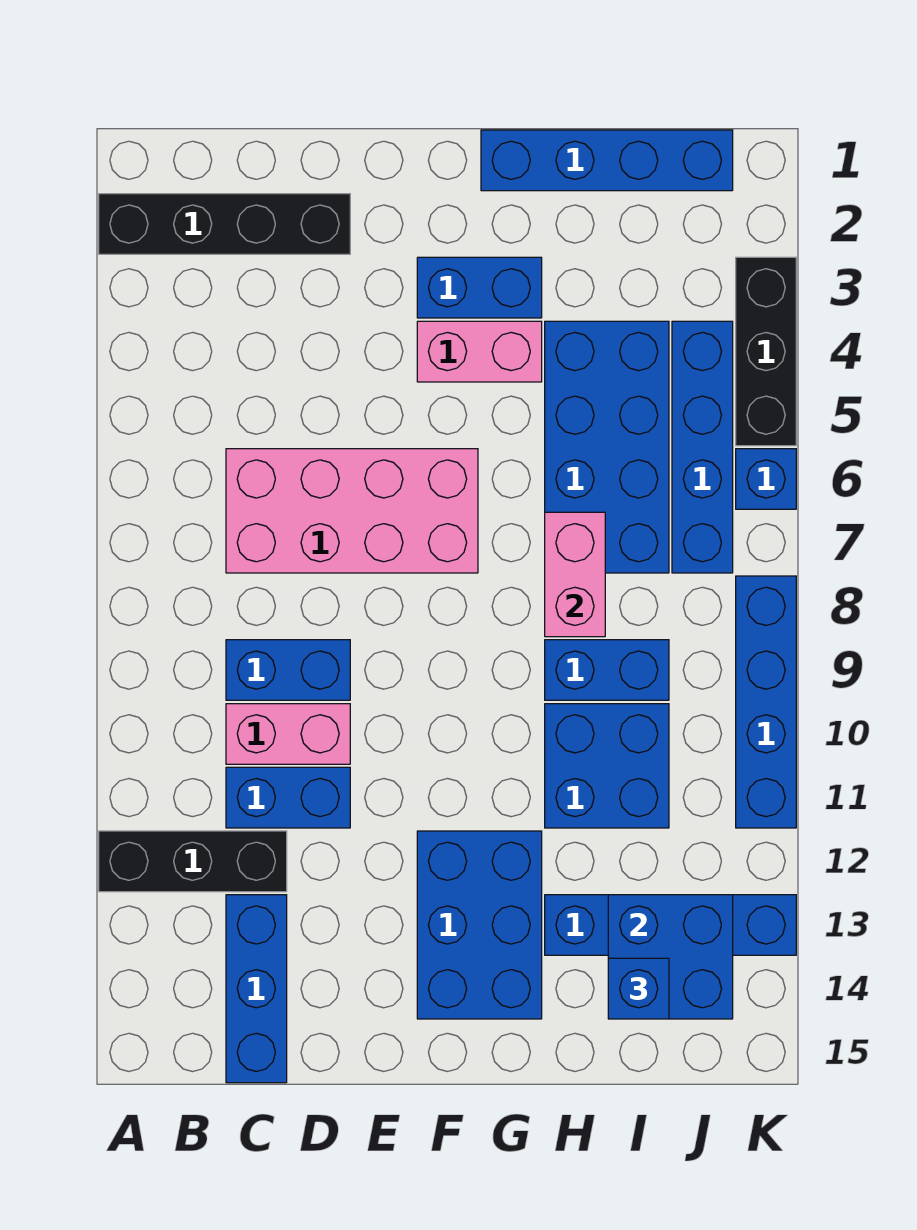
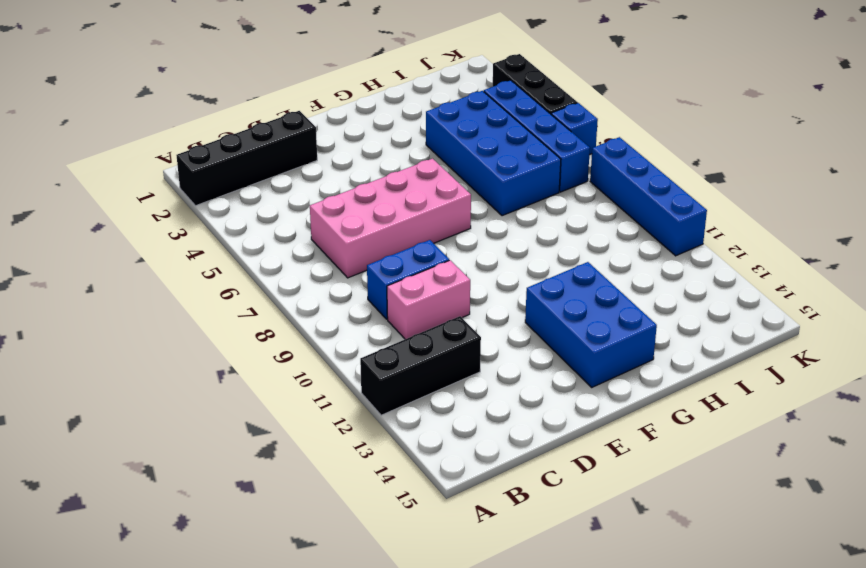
none -> blue 1x2 brick [226,767,350,828]
none -> blue 1x3 brick [226,895,287,1083]
none -> blue 1x2 brick [417,257,542,318]

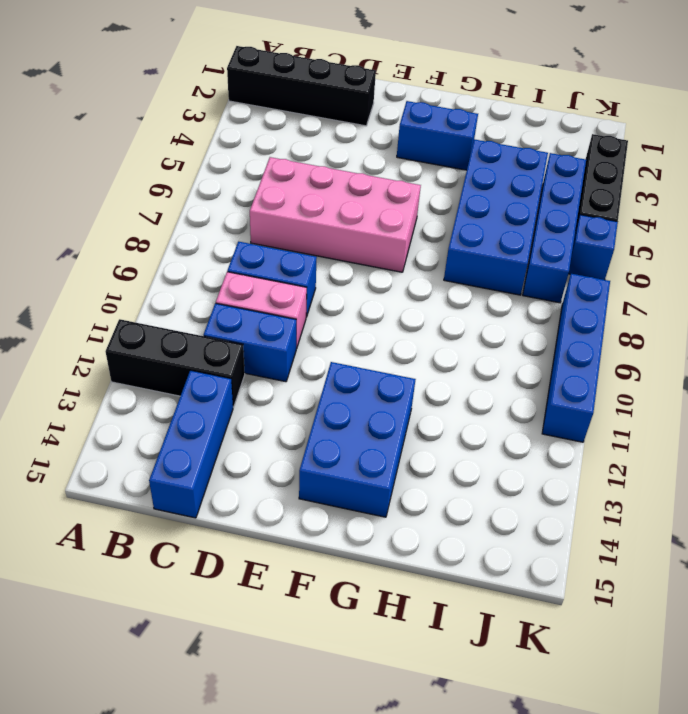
none -> pink 1x2 brick [417,321,542,382]
none -> blue 1x4 brick [481,130,733,191]
none -> blue 1x2 brick [545,640,669,700]

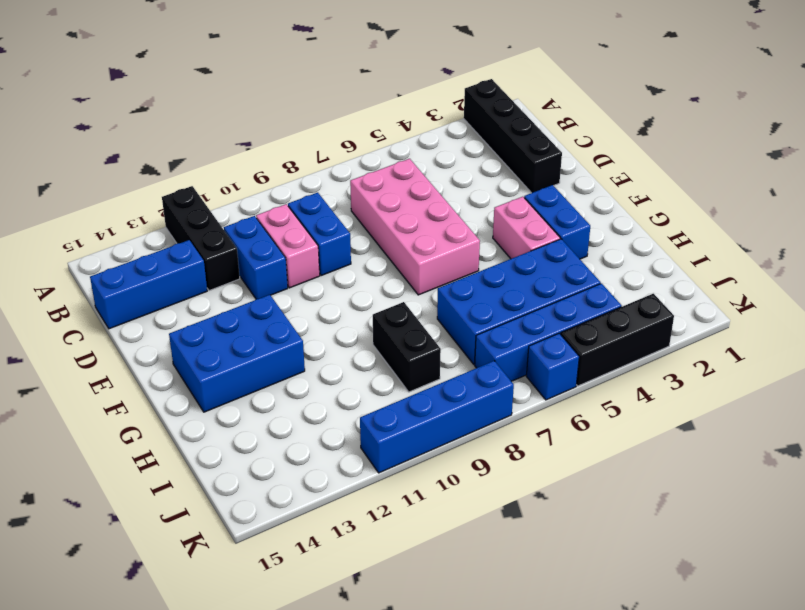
black 1x2 brick [373,302,441,392] -> blue 1x2 brick [545,640,669,700]
none -> blue 1x4 brick [481,130,733,191]
none -> blue 2x2 brick [545,704,669,828]
none -> blue 1x4 brick [545,895,796,955]

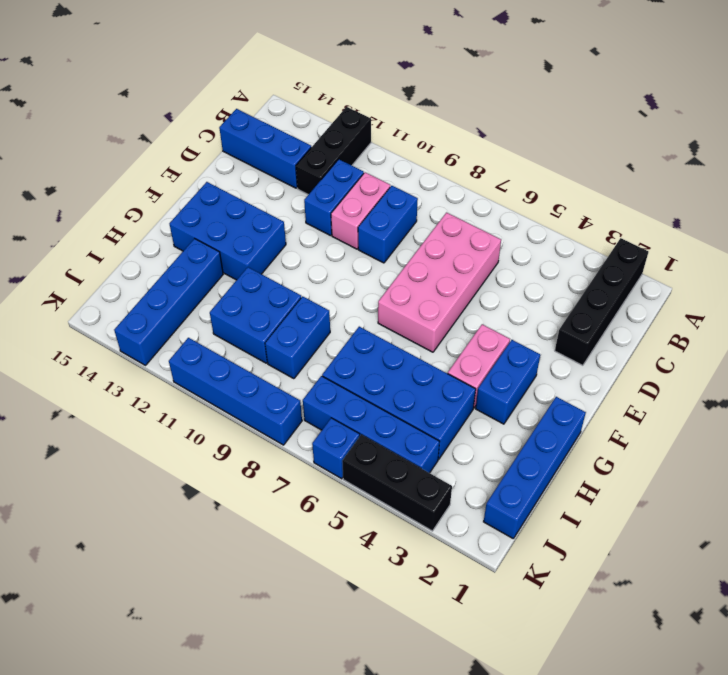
none -> pink 1x2 brick [545,512,605,637]
none -> blue 2x2 brick [608,895,733,1019]
none -> blue 1x1 brick [608,958,669,1019]

